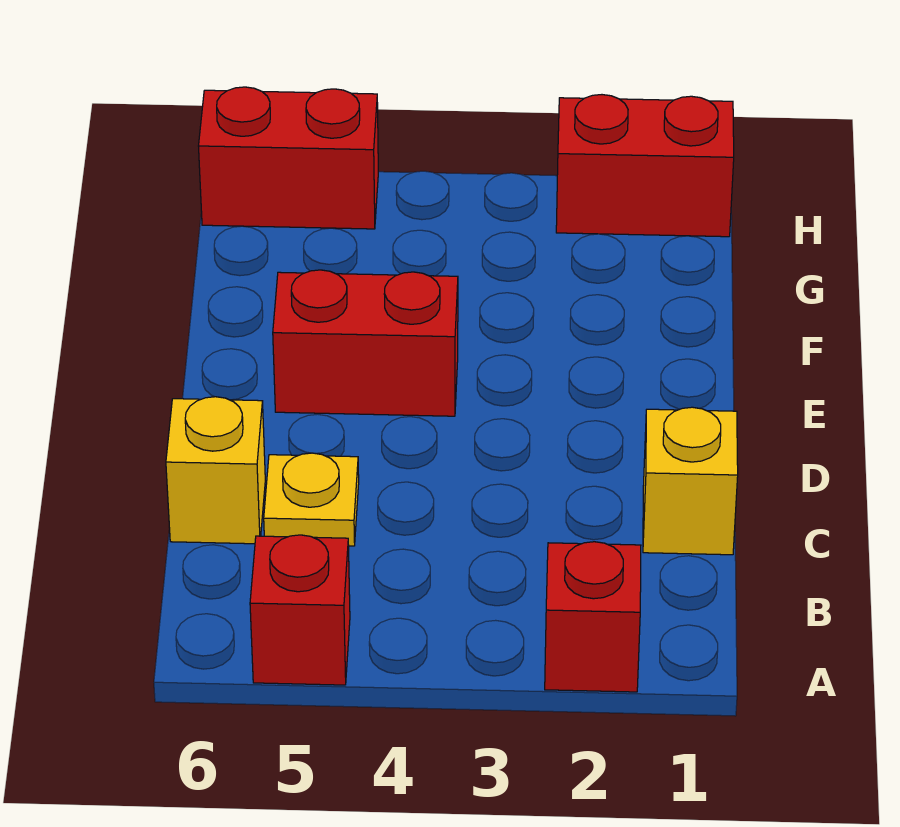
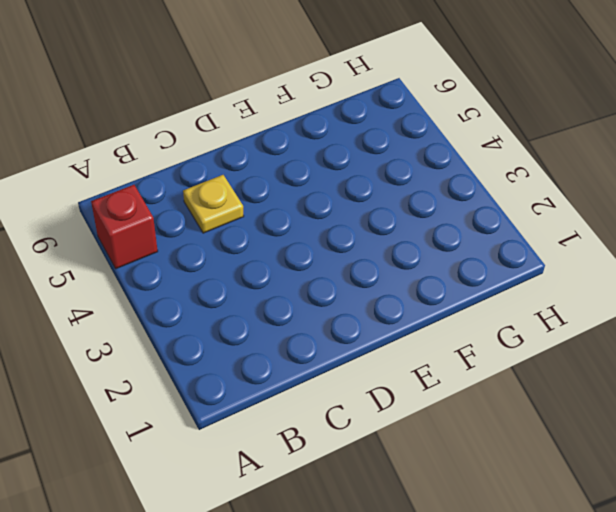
none -> red 1x1 brick [545,542,641,692]
none -> yellow 1x1 brick [643,407,738,555]

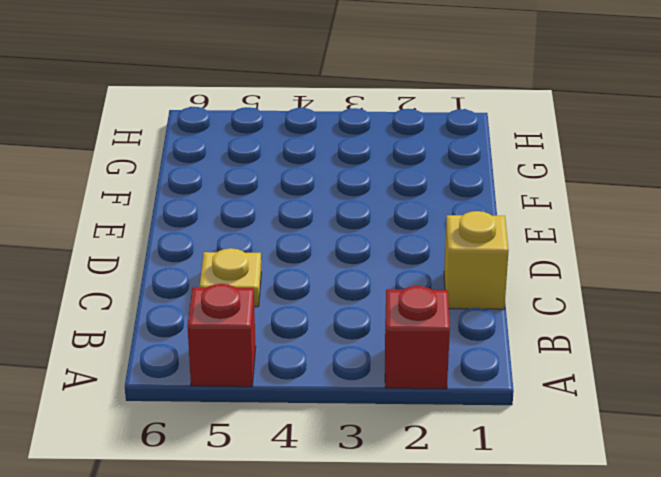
none -> yellow 1x1 brick [166,397,265,544]
none -> red 1x2 brick [273,270,458,416]

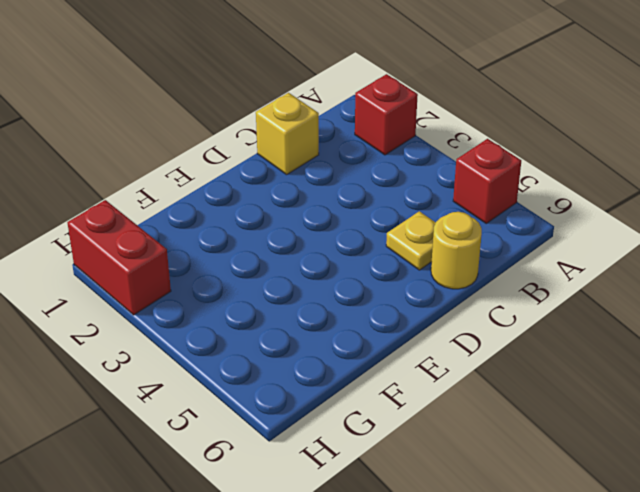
yellow 1x1 round brick [431,212,482,289] -> yellow 1x1 brick [166,397,265,544]
none -> red 1x2 brick [273,270,458,416]
none -> red 1x2 brick [199,87,378,229]

